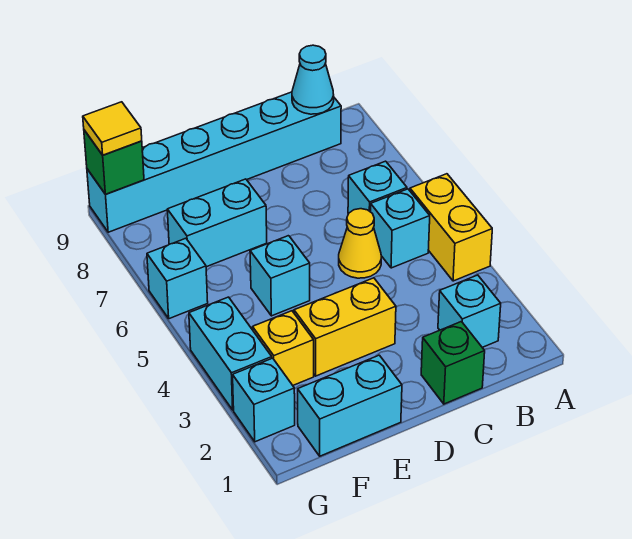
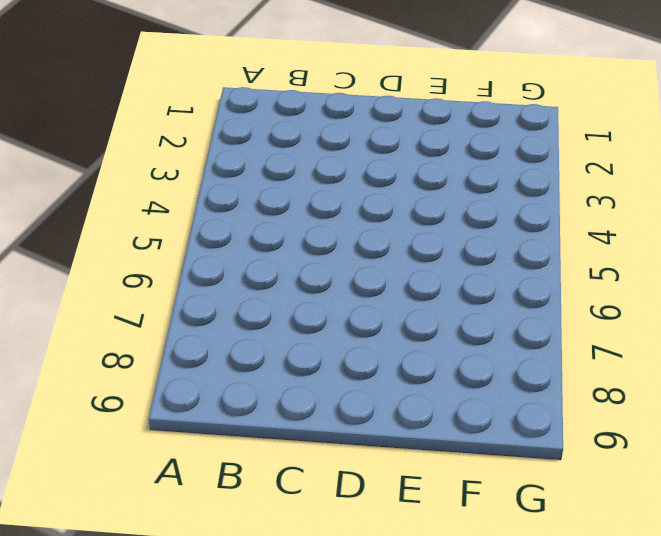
none -> yellow 1x2 brick [410,174,492,281]
none -> cyan 1x1 brick [438,275,501,347]
none -> cyan 1x1 brick [371,189,430,268]

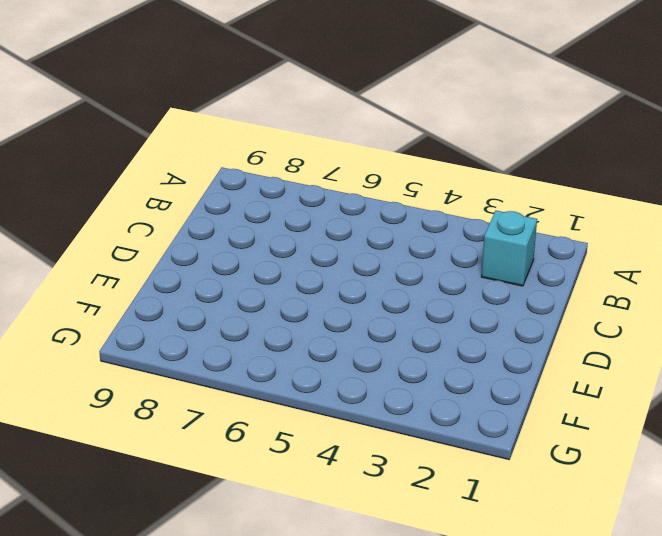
none -> yellow 1x2 brick [410,174,492,281]
none -> cyan 1x1 brick [371,189,430,268]
none -> cyan 1x1 brick [348,161,407,214]

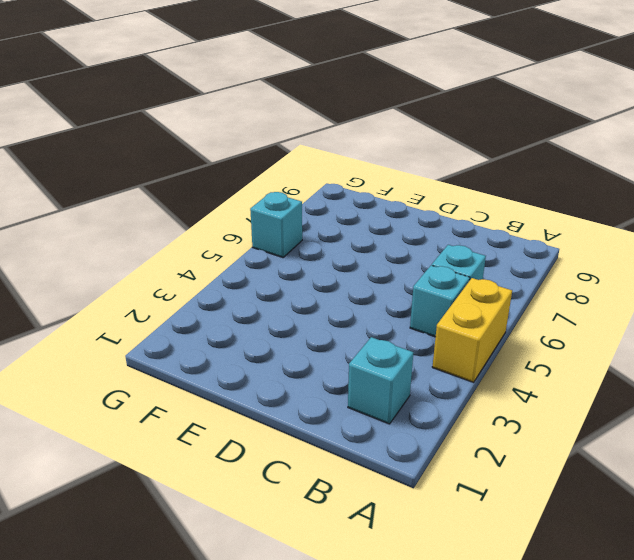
none -> cyan 1x6 brick [87,92,341,232]
none -> green 1x1 brick [421,322,485,404]
none -> yellow 1x1 cone [339,209,381,278]

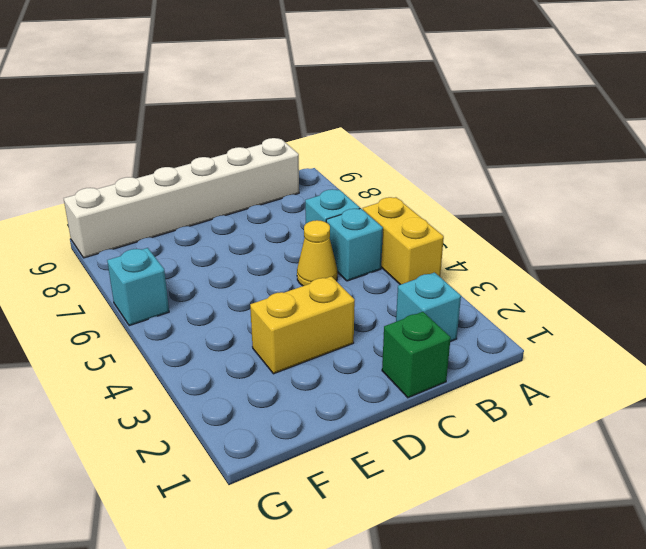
white 1x6 brick [64,138,299,258] -> cyan 1x6 brick [87,92,341,232]
none -> cyan 1x2 brick [298,355,402,456]
none -> cyan 1x1 brick [250,236,310,316]
none -> cyan 1x2 brick [167,179,267,267]

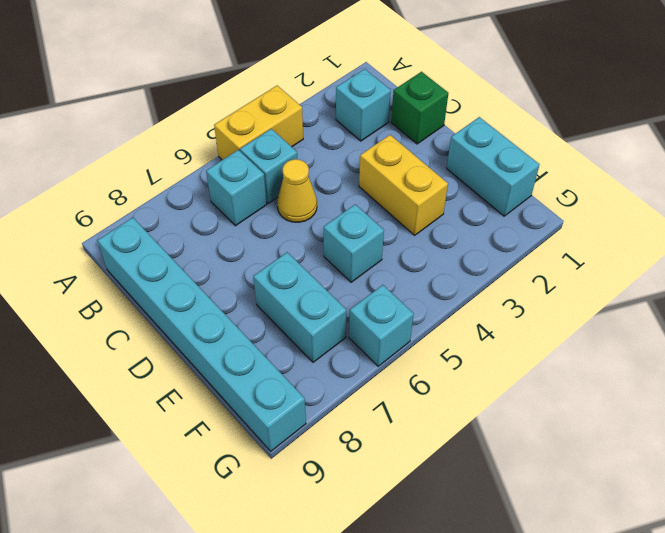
none -> yellow 1x1 brick [253,311,314,385]
none -> cyan 1x1 brick [233,358,295,442]
none -> cyan 1x2 brick [189,297,272,410]

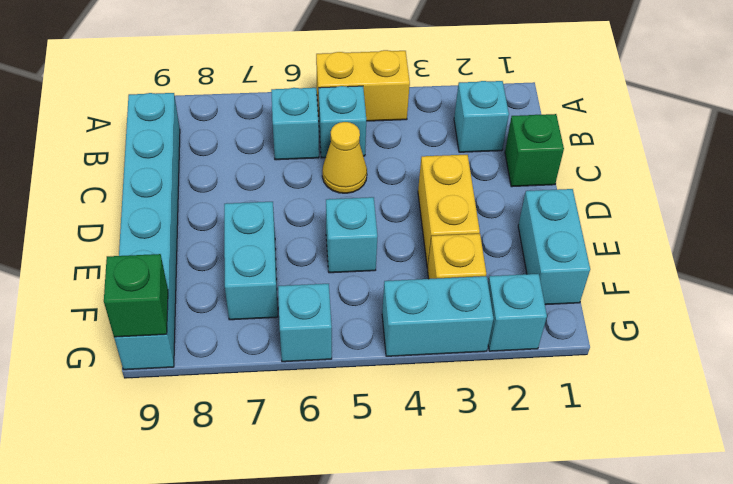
none -> cyan 1x1 cone [292,45,334,114]
none -> yellow 1x1 tile [83,102,142,155]

